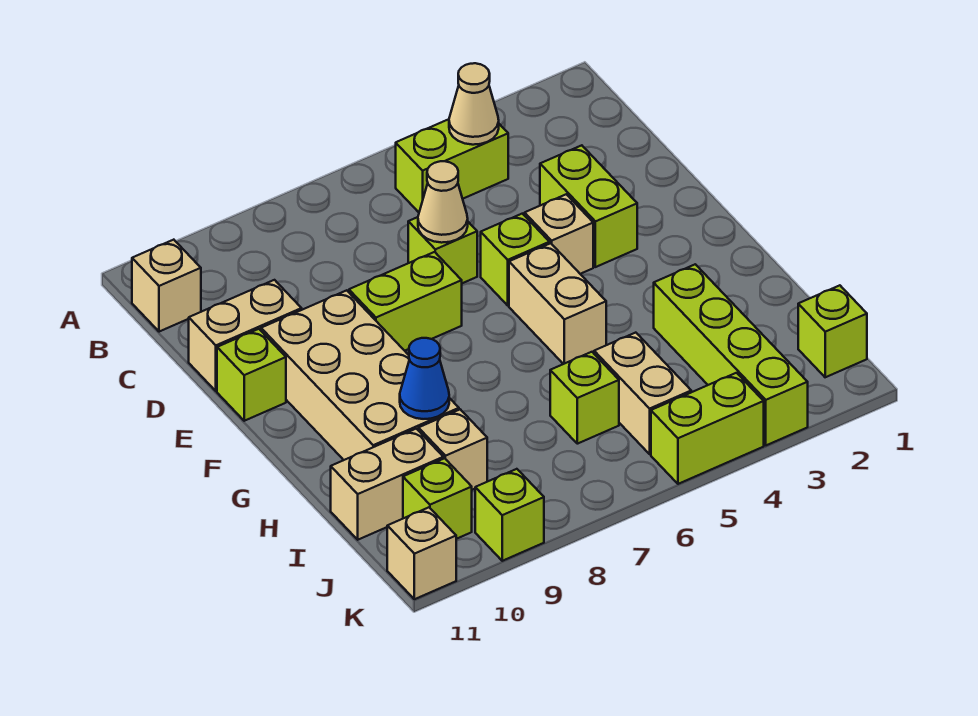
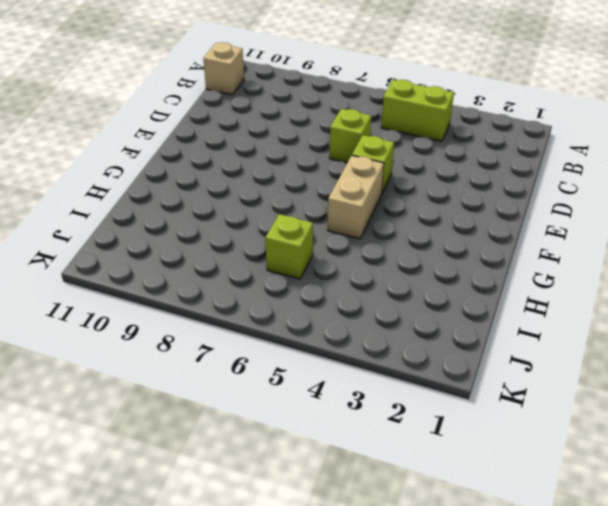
none -> lime 1x2 brick [540,145,637,267]
none -> tan 1x2 brick [189,280,302,391]
none -> tan 1x1 brick [525,194,593,274]

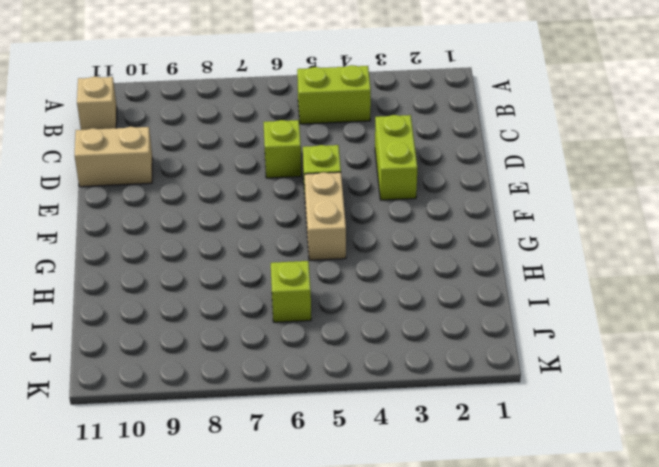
none -> tan 1x1 brick [525,194,593,274]
none -> lime 1x2 brick [349,252,462,351]
none -> tan 2x4 brick [261,290,459,460]

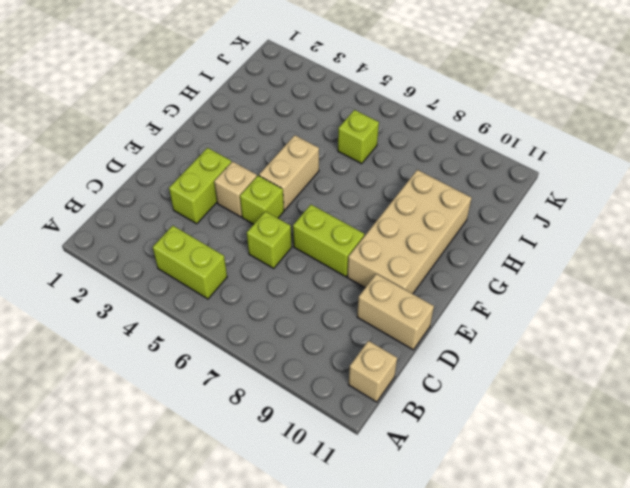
none -> lime 1x1 brick [217,329,286,421]
none -> lime 1x4 brick [654,264,808,445]
none -> tan 1x2 brick [594,333,691,454]

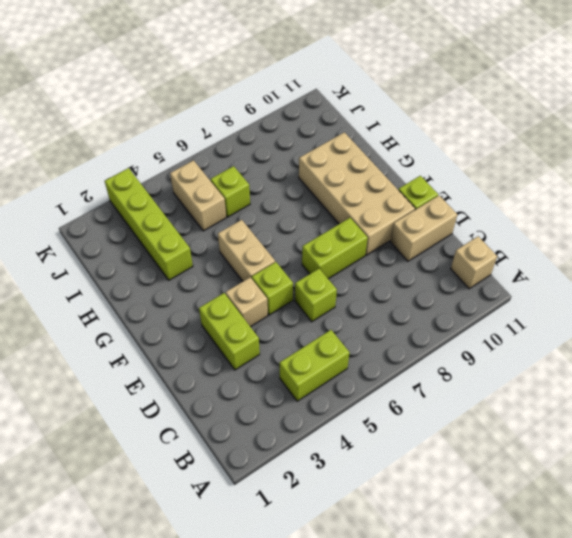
none -> tan 1x1 brick [418,409,487,490]
none -> tan 1x2 brick [331,429,443,540]
none -> lime 1x1 brick [798,285,867,377]

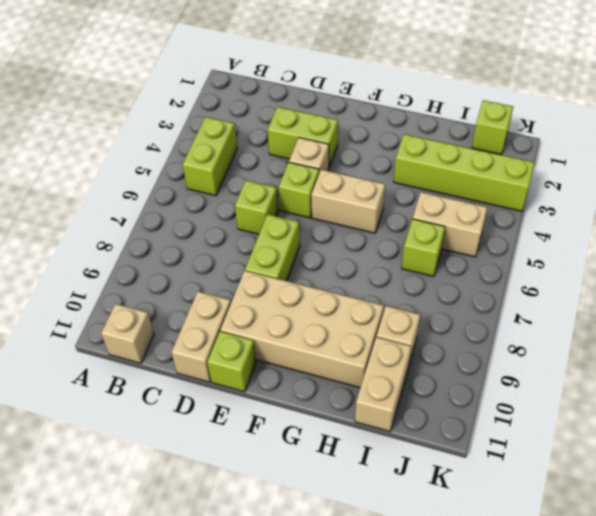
none -> lime 1x1 brick [403,458,472,539]
none -> lime 1x2 brick [651,373,764,484]
none -> lime 1x1 brick [475,469,544,561]

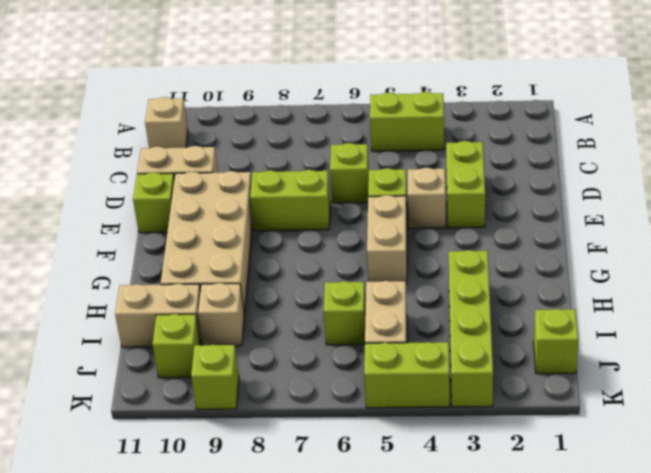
none -> tan 1x1 brick [387,507,456,599]
none -> tan 1x1 cone [449,63,499,145]
none -> tan 1x1 cone [418,161,468,243]

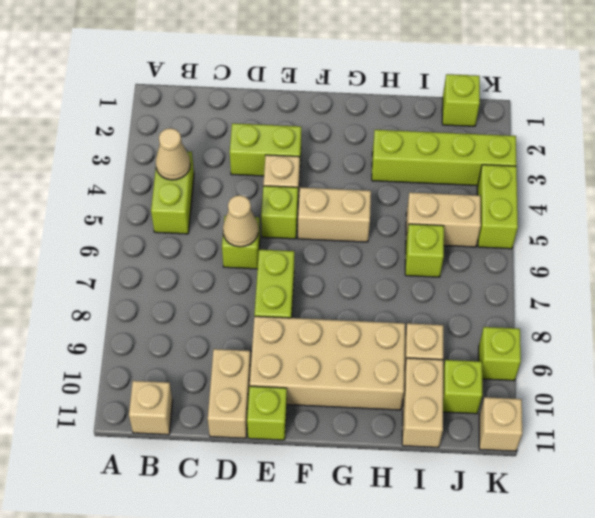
none -> blue 1x1 cone [400,338,449,419]

